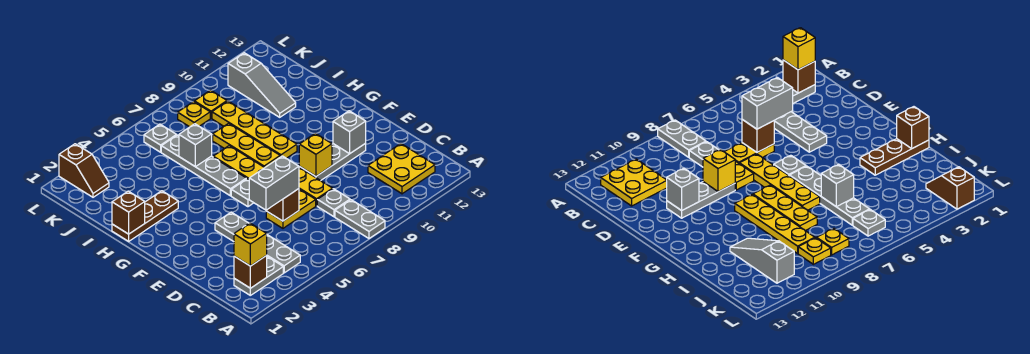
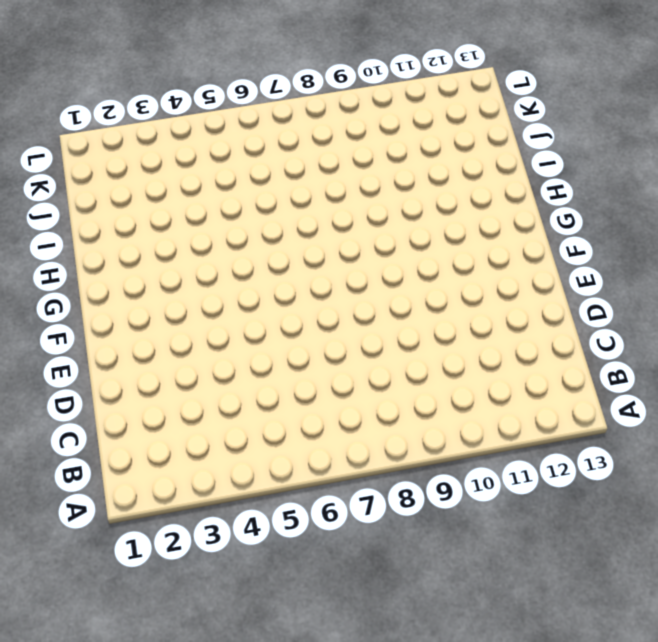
none -> grey 1x2 plate [335,200,385,238]
none -> grey 1x2 plate [234,257,283,295]
none -> grey 1x4 plate [215,212,300,273]

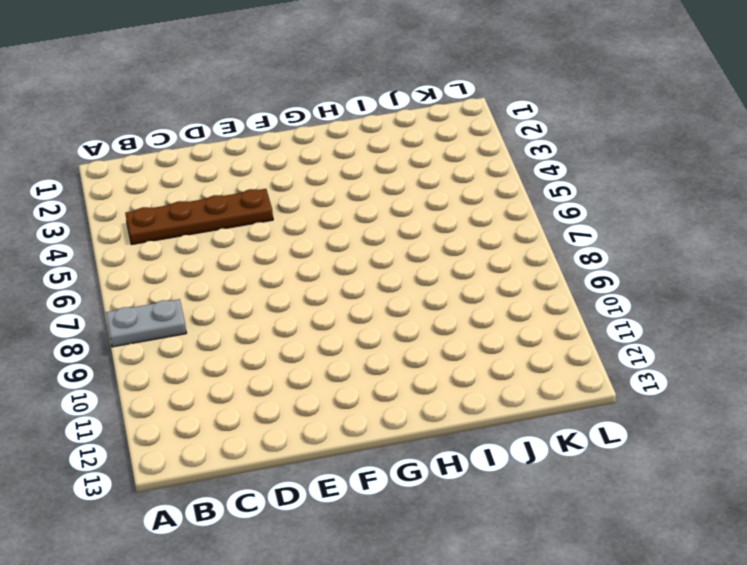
brown 1x4 plate [125,189,273,245] -> grey 1x4 plate [215,212,300,273]
none -> grey 1x2 plate [234,257,283,295]
none -> yellow 2x2 plate [368,144,435,194]
none -> grey 1x1 plate [317,189,350,217]

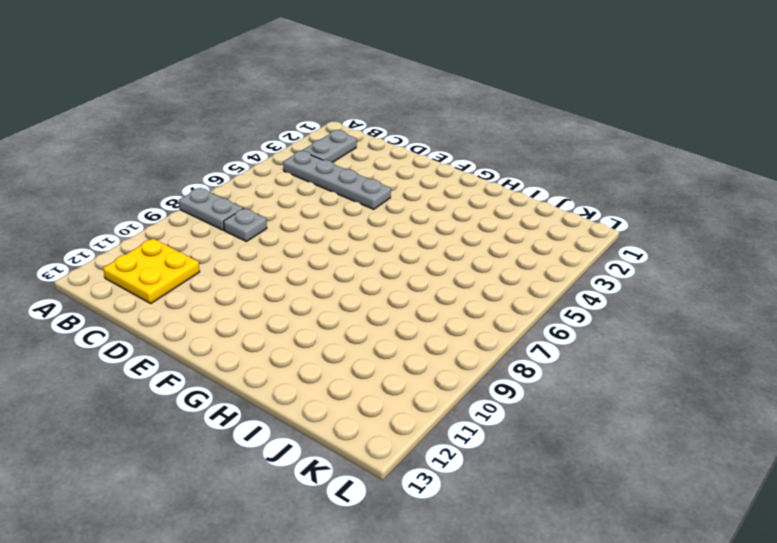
none -> yellow 1x2 plate [266,189,316,228]
none -> yellow 1x2 plate [299,167,333,206]
none -> yellow 1x4 plate [213,146,265,179]

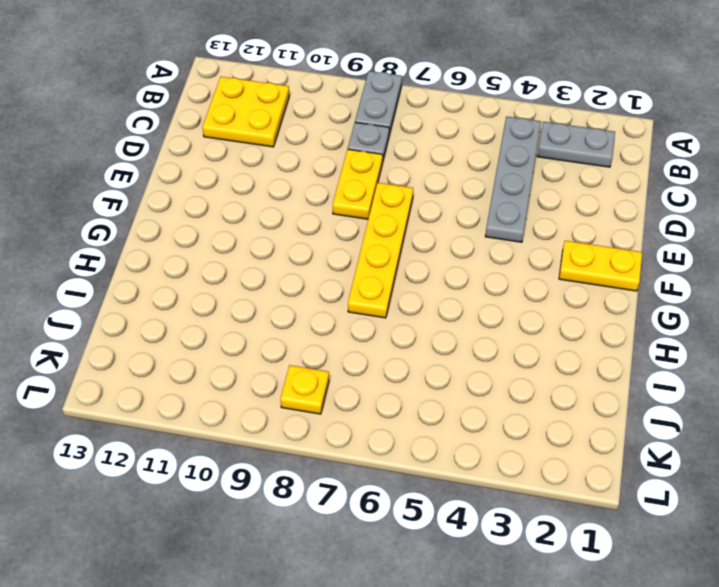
yellow 1x2 plate [559,241,642,291] -> yellow 1x2 plate moved to [266,189,316,228]
none -> grey 1x3 plate [299,143,366,181]
none -> grey 1x1 plate [231,179,253,207]
none -> grey 1x4 plate [161,135,246,196]

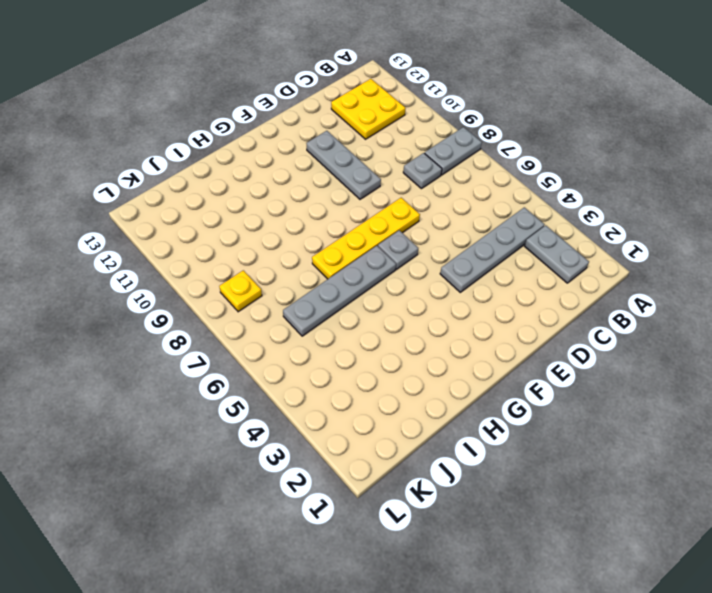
none -> yellow 1x2 plate [266,189,316,228]
none -> yellow 1x2 plate [299,167,333,206]
none -> yellow 1x3 plate [213,123,280,167]

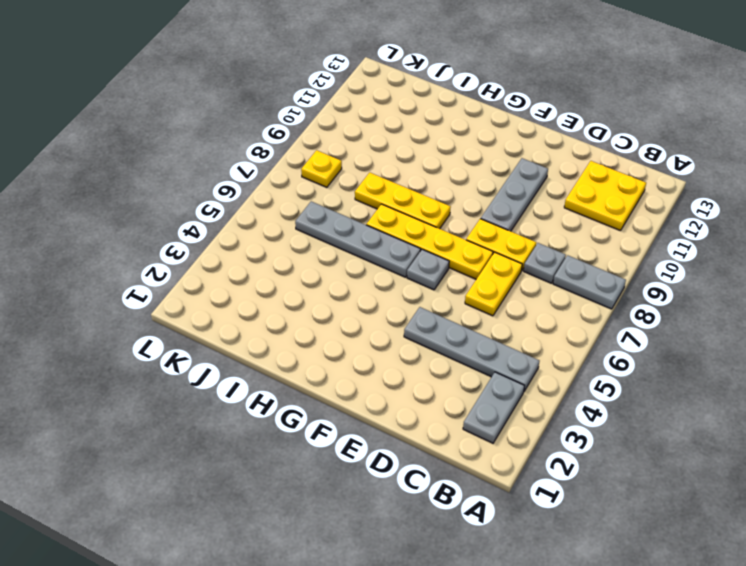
none -> yellow 1x4 plate [212,101,297,158]
none -> brown 1x3 plate [112,191,178,241]
none -> grey 1x3 slope [228,53,296,117]

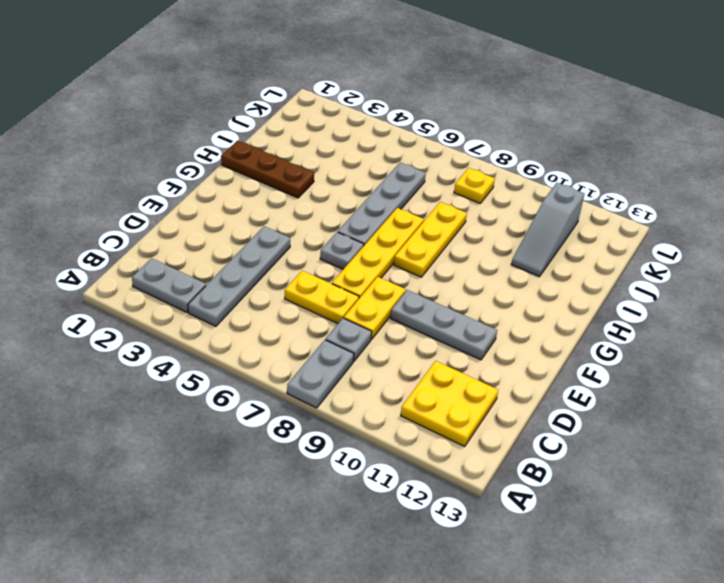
none -> yellow 1x4 plate [212,101,297,158]
none -> brown 1x2 slope [59,144,109,197]
none -> grey 1x1 plate [144,124,177,152]

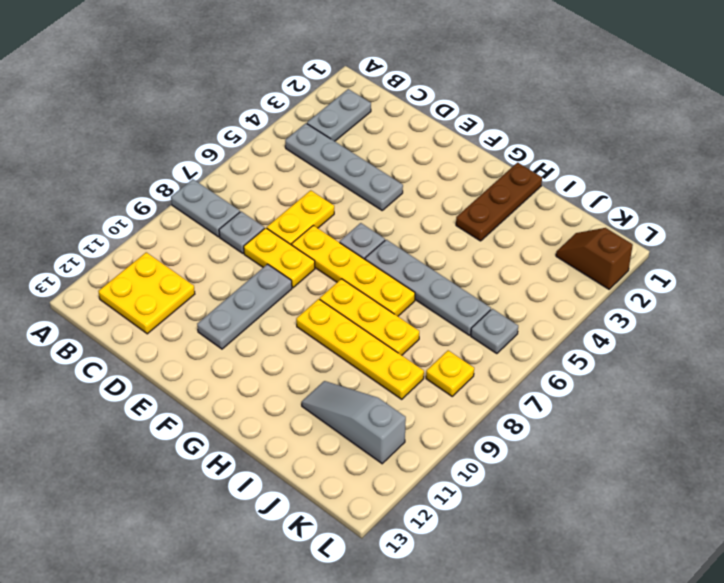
none -> yellow 1x1 plate [194,90,227,118]
none -> brown 1x1 brick [234,256,267,288]
none -> brown 1x1 brick [266,189,299,221]

